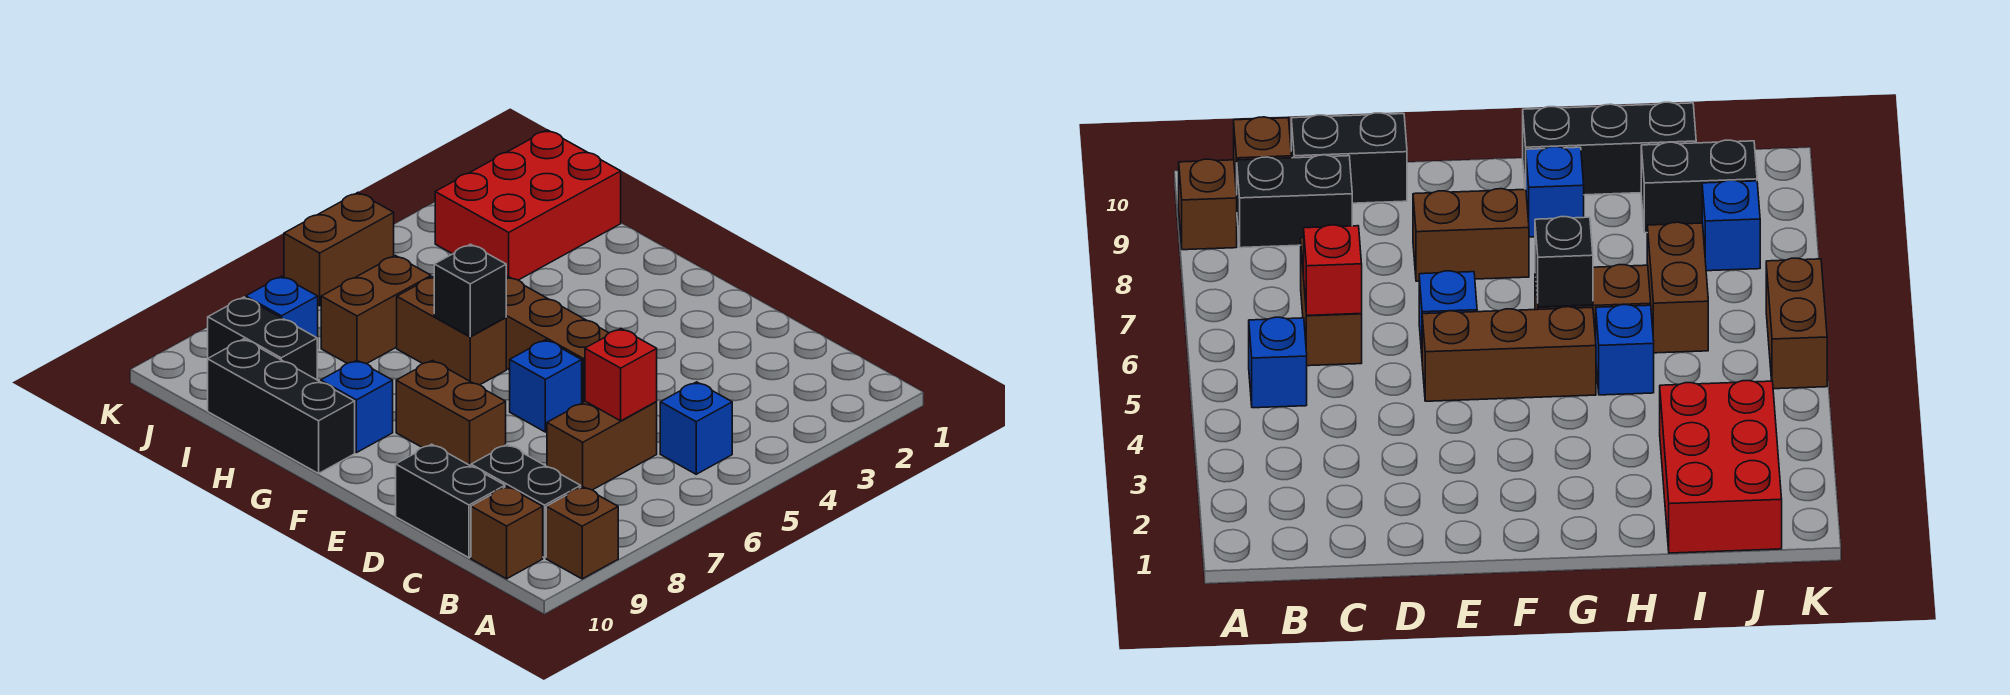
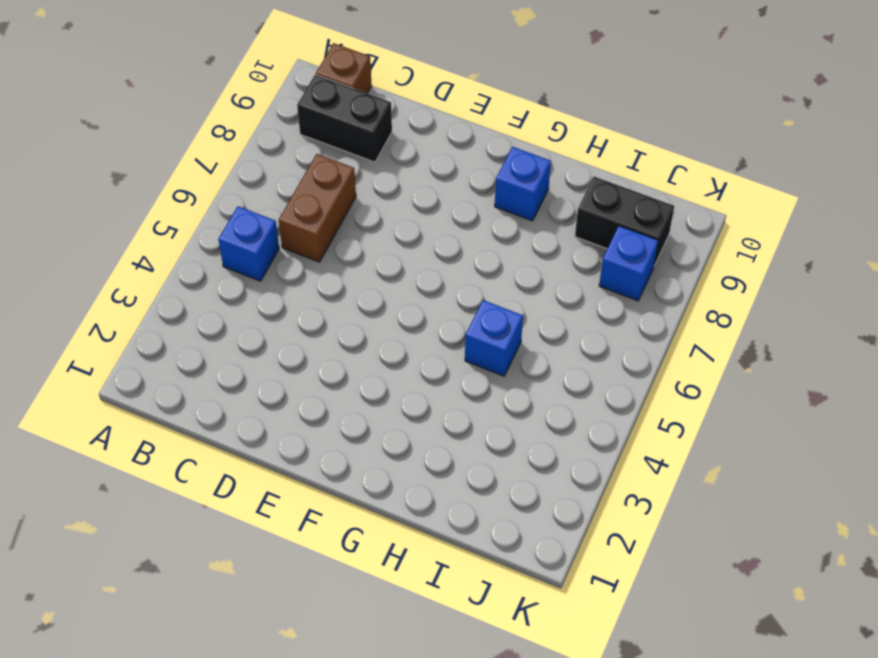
none -> brown 1x1 brick [546,486,618,579]
none -> black 1x2 brick [396,444,505,558]
none -> brown 1x3 brick [506,277,608,403]

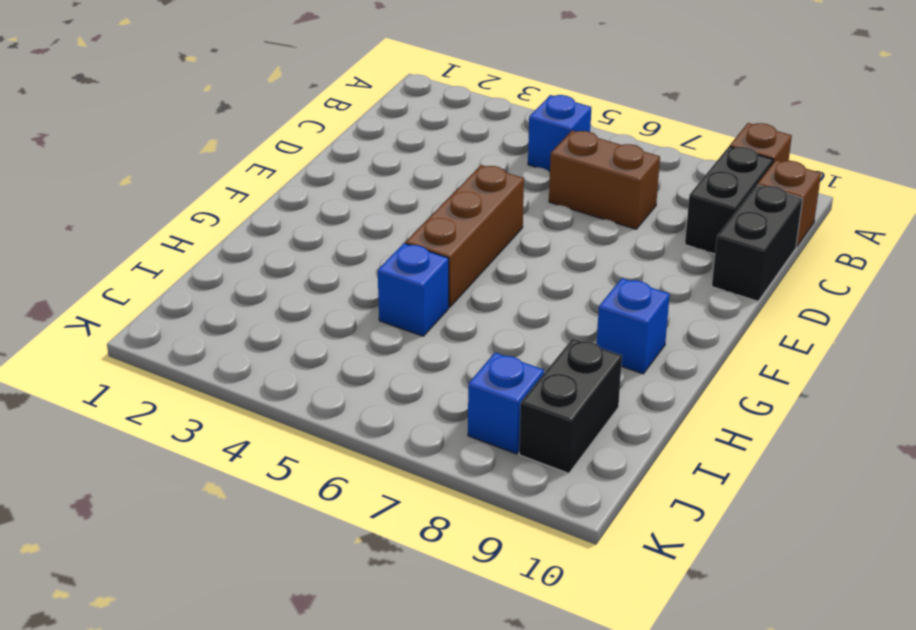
none -> blue 1x1 brick [510,340,582,432]
none -> brown 1x2 brick [396,360,506,466]
none -> brown 1x2 brick [397,277,506,385]

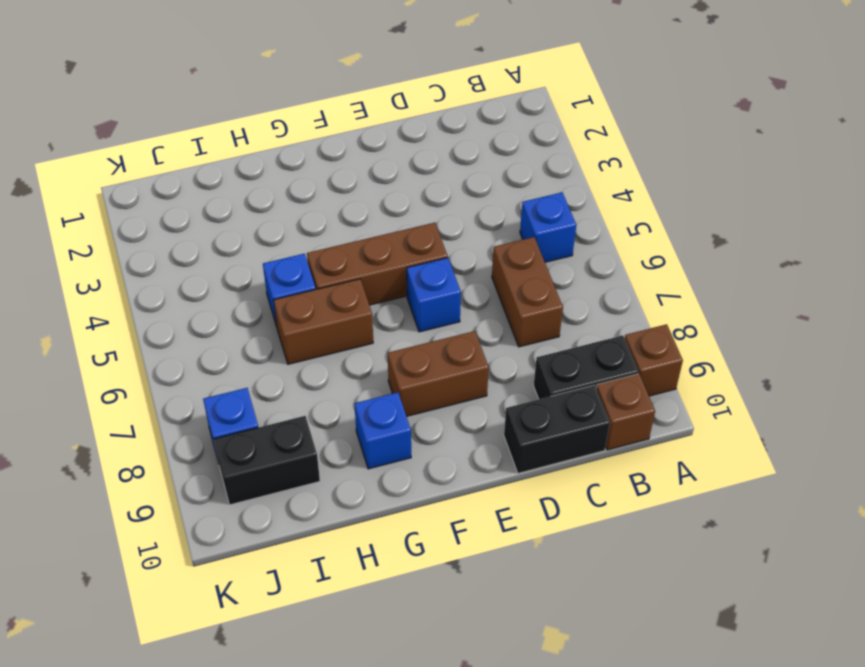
none -> black 1x3 brick [208,339,355,473]
none -> red 2x3 brick [435,130,621,280]
none -> brown 1x2 brick [321,255,431,364]

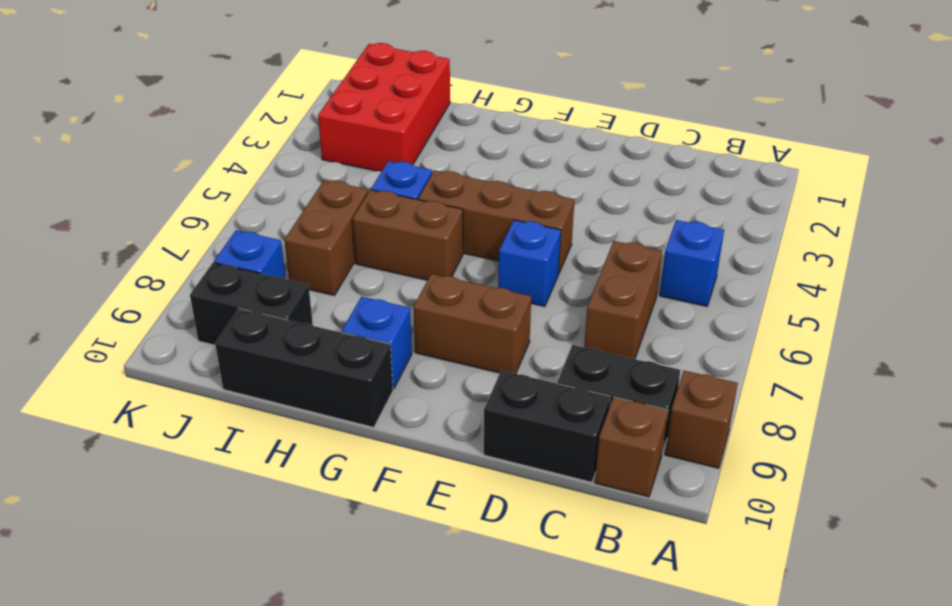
none -> brown 1x2 brick [284,193,394,306]
none -> red 1x1 brick [585,328,657,421]
none -> black 1x1 brick [434,244,506,337]

